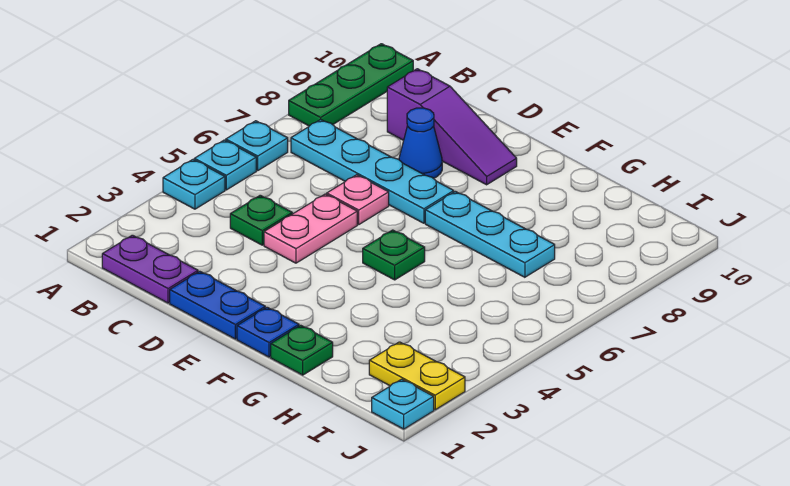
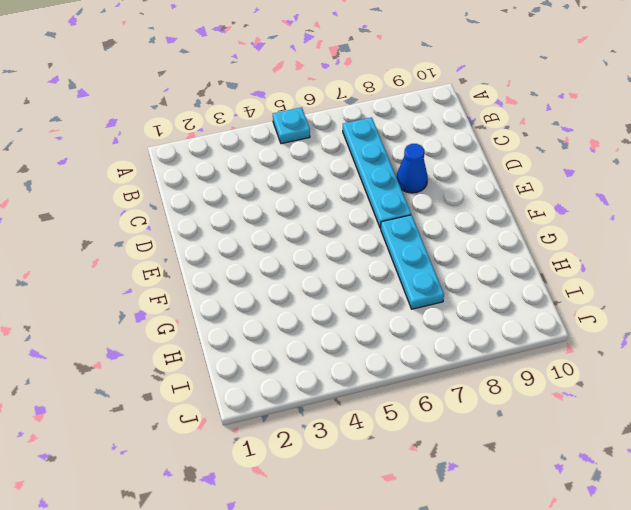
none -> cyan 1x1 plate [163,160,225,209]
none -> cyan 1x1 plate [226,121,288,170]
none -> green 1x3 plate [289,44,413,126]

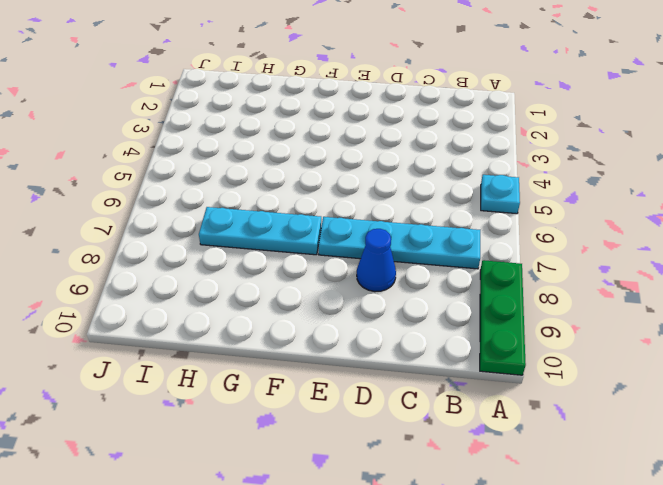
none -> cyan 1x1 plate [163,160,225,209]
none -> cyan 1x1 plate [226,121,288,170]
none -> purple 1x2 plate [102,235,198,303]

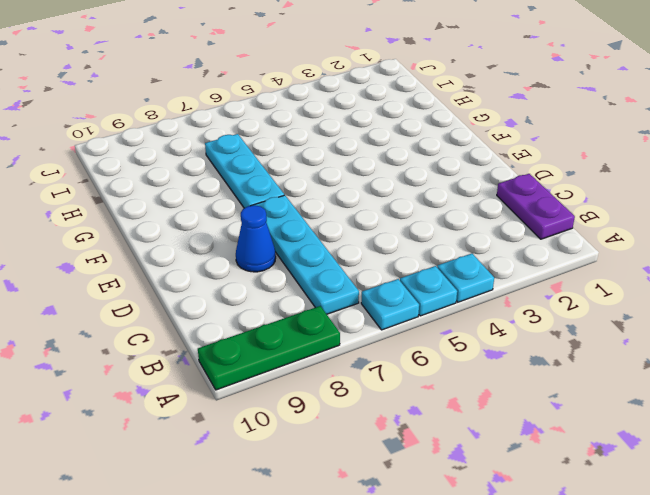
none -> green 1x1 plate [230,195,292,245]
none -> purple 1x3 slope [387,69,517,185]
none -> blue 1x2 plate [170,271,265,339]

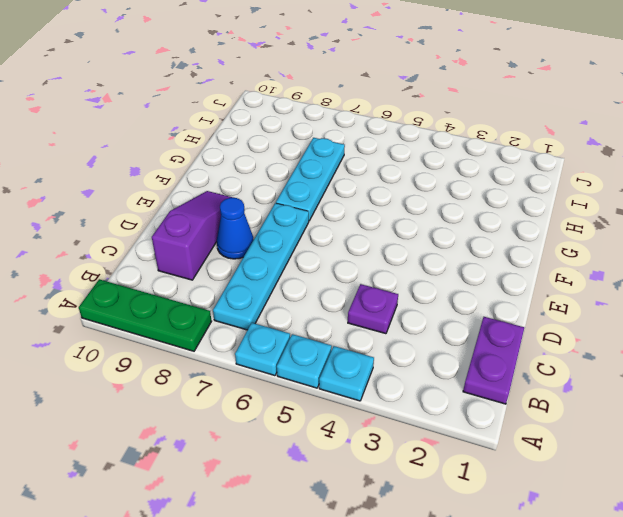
purple 1x1 plate [348,284,398,334] -> green 1x1 plate [230,195,292,245]
none -> blue 1x2 plate [170,271,265,339]
none -> pink 1x2 plate [264,194,357,263]
none -> pink 1x1 plate [327,175,389,224]

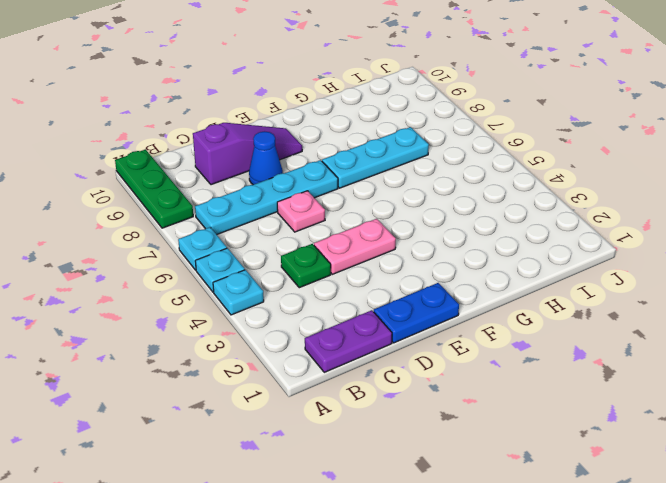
pink 1x2 plate [314,219,396,274] -> pink 1x2 plate turned to [264,194,357,263]
none -> blue 1x1 plate [237,307,299,357]
none -> green 1x1 plate [363,230,425,280]
none -> green 1x1 plate [271,325,333,375]

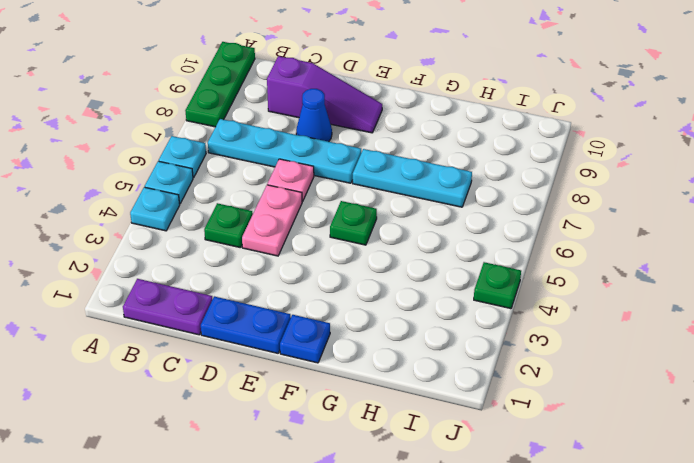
green 1x1 plate [474,262,521,309] -> green 1x1 plate moved to [271,325,333,375]
none -> yellow 1x2 plate [369,342,465,410]
none -> cyan 1x1 plate [372,379,434,429]

